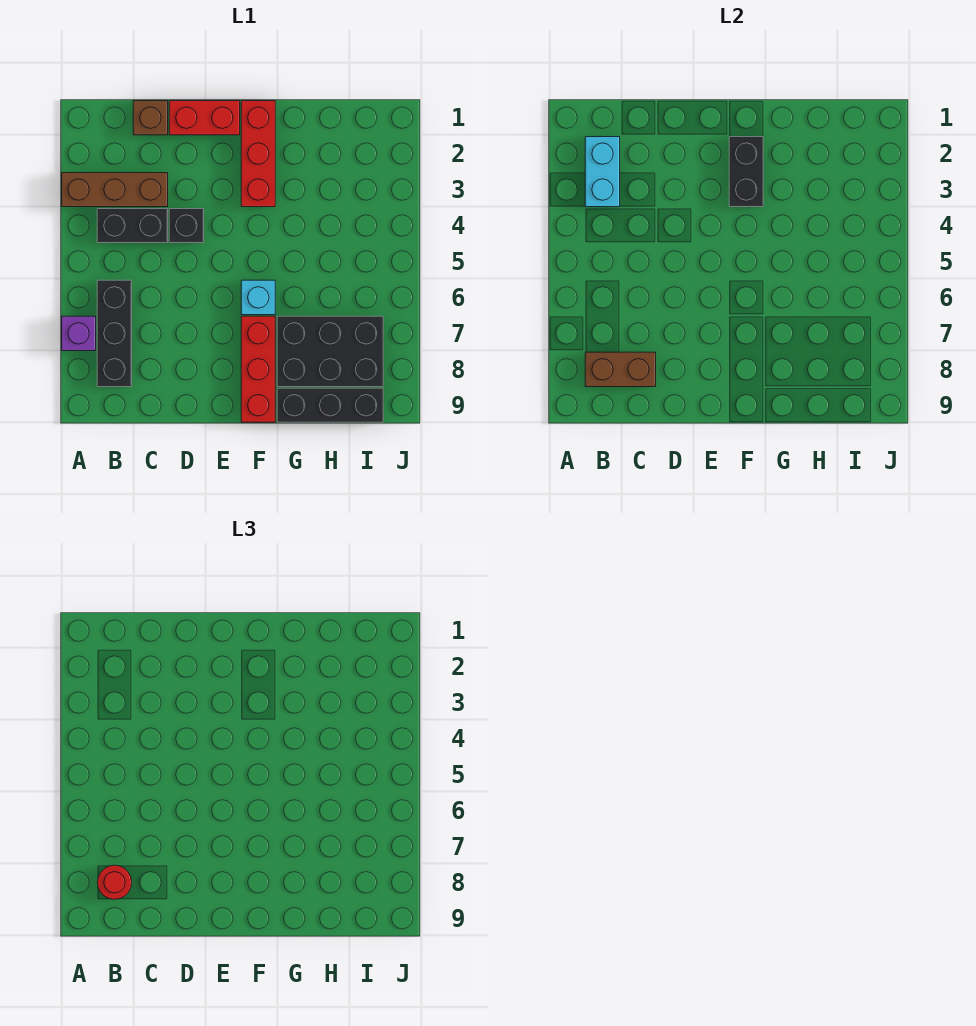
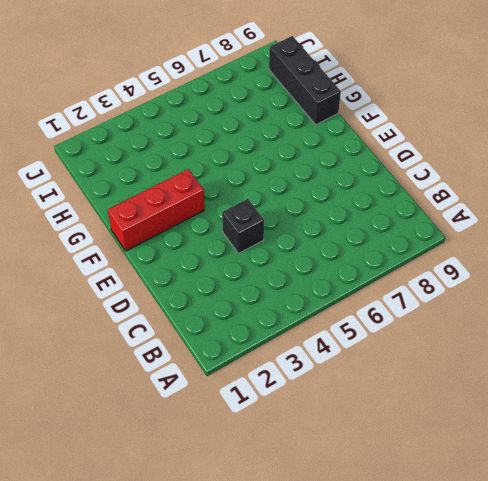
none -> brown 1x3 brick [62,173,168,207]
none -> purple 1x1 brick [62,316,96,351]
none -> black 1x2 brick [97,209,168,243]

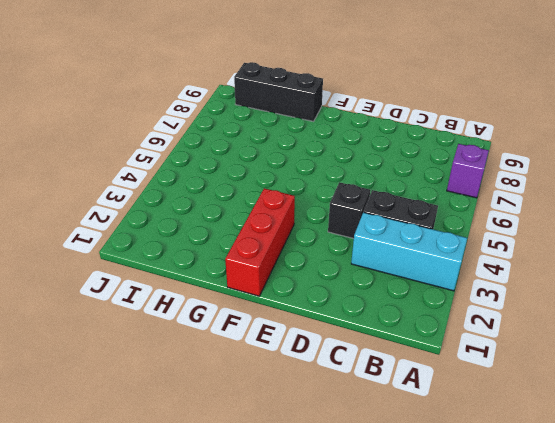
cyan 1x3 brick [351,213,467,291] -> brown 1x3 brick [62,173,168,207]
none -> black 1x3 brick [97,280,132,387]
none -> brown 1x1 brick [133,101,168,135]
none -> red 1x2 brick [169,101,240,135]

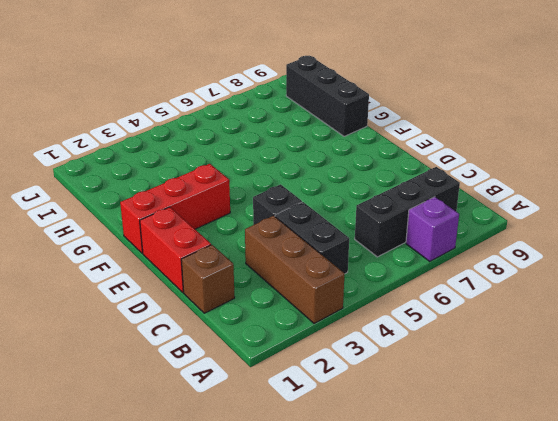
none -> cyan 1x1 brick [241,280,275,315]
none -> red 1x3 brick [241,316,275,422]
none -> black 2x3 brick [277,316,383,387]

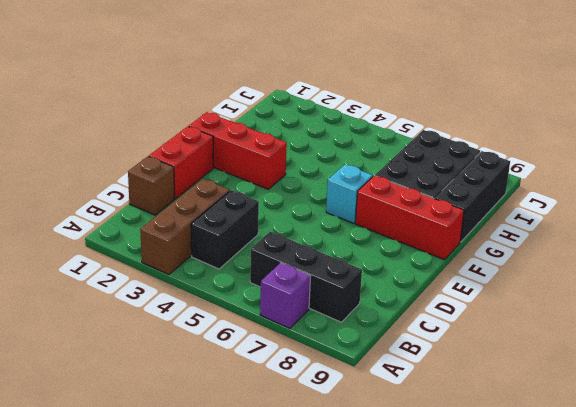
none -> black 1x1 brick [169,209,204,243]
none -> cyan 1x2 brick [585,137,620,207]
none -> brown 1x2 brick [585,352,656,387]

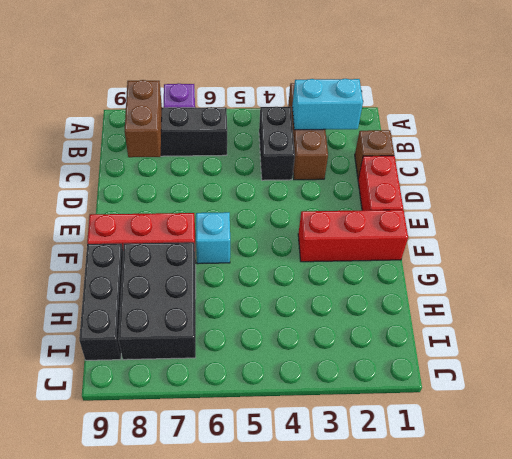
none -> black 1x1 brick [169,209,204,243]
none -> black 1x2 brick [729,137,763,207]
none -> red 1x1 round brick [97,865,132,899]

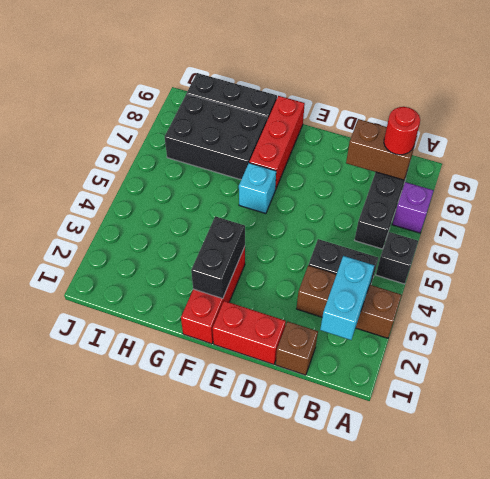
black 1x1 brick [376,232,418,284] -> black 1x1 brick moved to [169,209,204,243]

